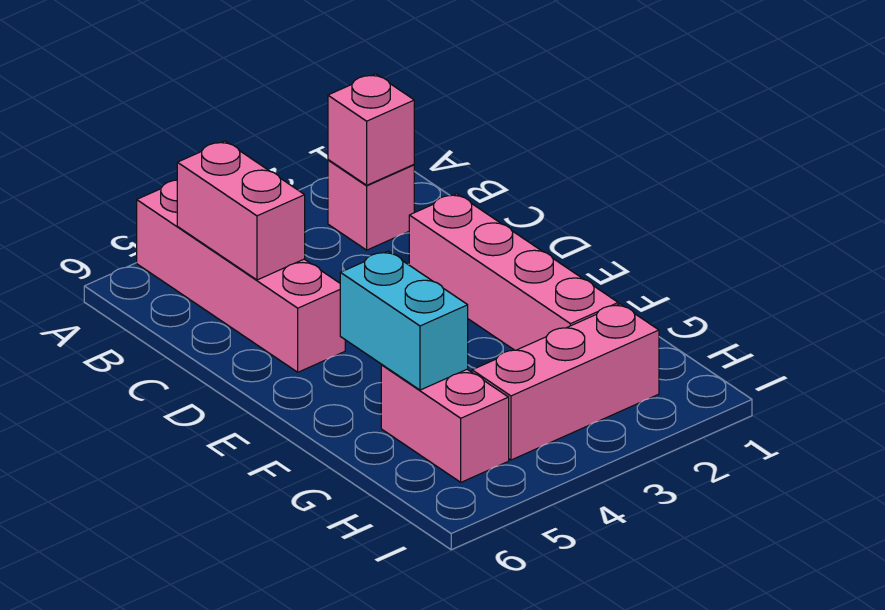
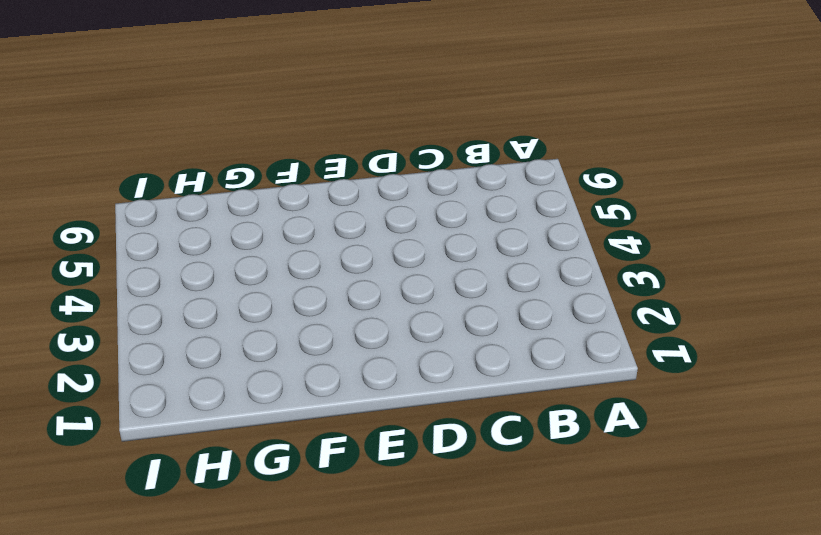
none -> pink 1x4 brick [137,180,345,372]
none -> pink 1x1 brick [328,160,414,250]

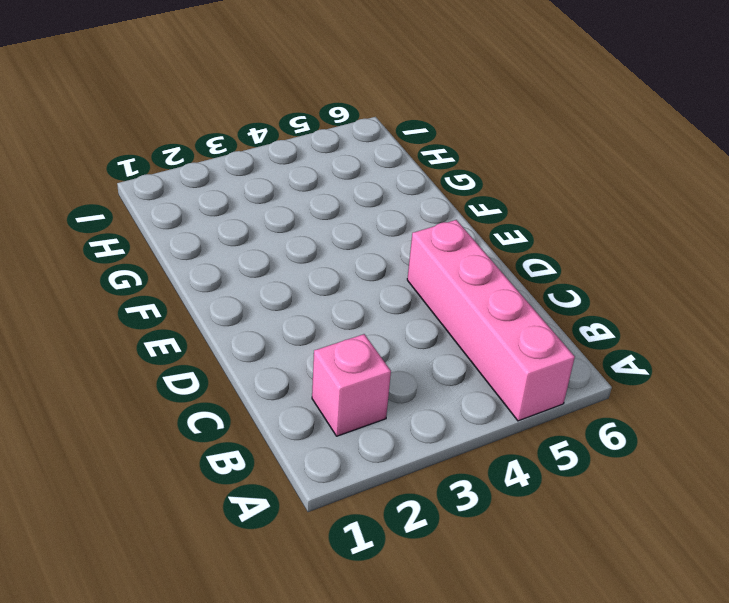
none -> pink 1x4 brick [409,194,618,350]
none -> pink 1x2 brick [381,365,509,482]

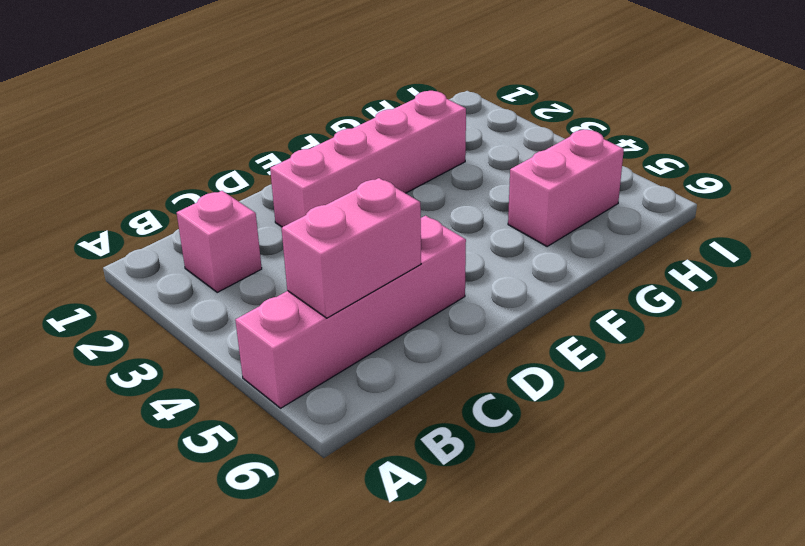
none -> pink 1x3 brick [472,304,659,460]
none -> pink 1x1 brick [328,74,414,185]

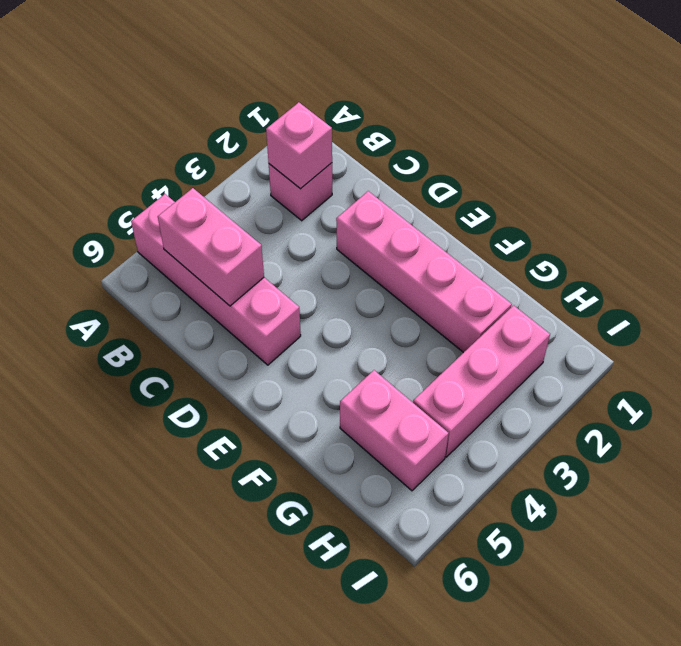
none -> cyan 1x2 brick [340,251,468,390]

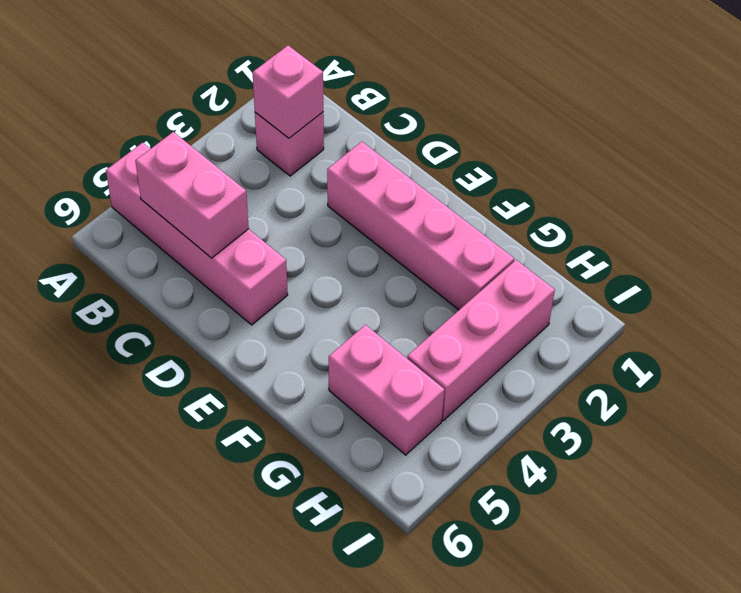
none -> cyan 1x2 brick [340,251,468,390]

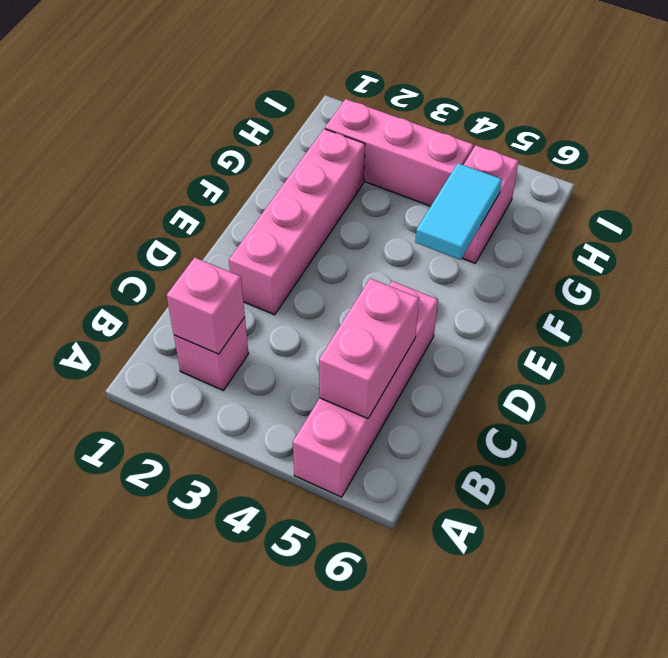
cyan 1x2 tile [415,163,502,260] -> cyan 1x2 brick [340,251,468,390]

